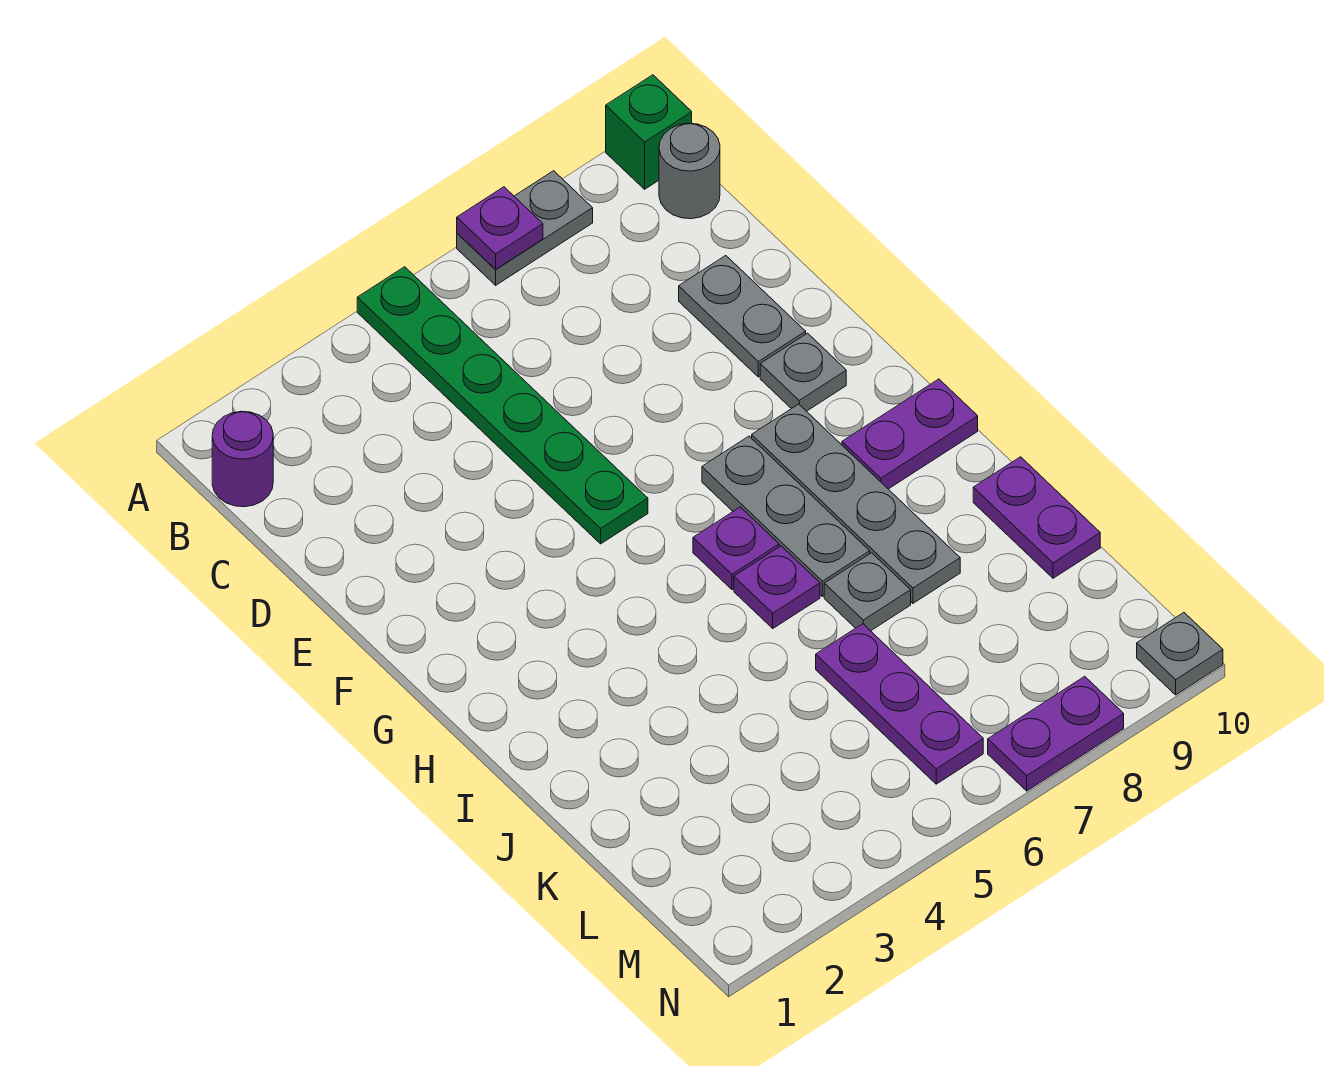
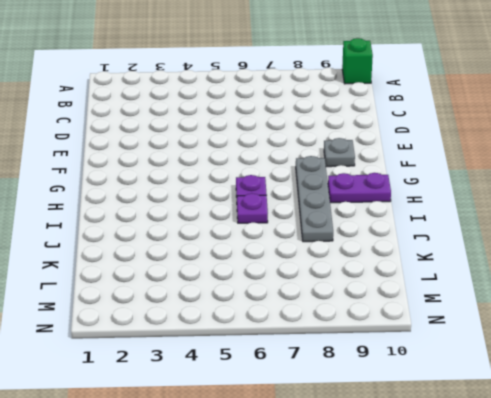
none -> green 1x6 plate [357,267,648,544]
none -> grey 1x2 plate [457,171,593,285]
none -> purple 1x1 round brick [212,411,273,507]

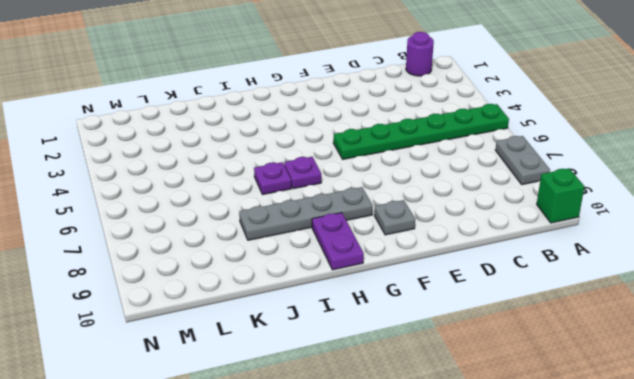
none -> grey 1x1 round brick [659,123,720,219]
none -> grey 1x2 plate [679,256,806,377]
none -> grey 1x3 plate [702,436,870,597]

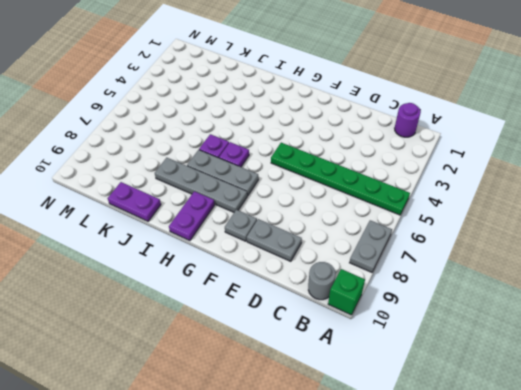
none -> grey 1x1 plate [824,553,911,631]
none -> purple 1x3 plate [816,624,983,784]
none -> purple 1x2 plate [988,676,1124,791]

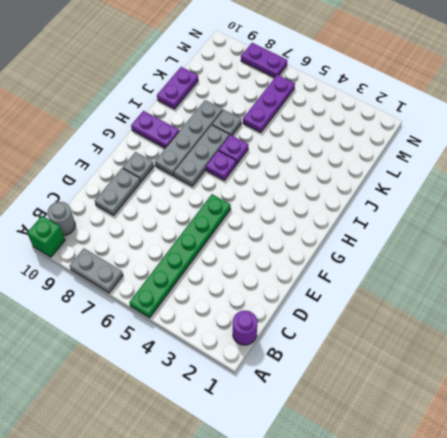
none -> grey 1x1 plate [1137,613,1223,695]
none -> purple 1x1 plate [457,187,543,270]

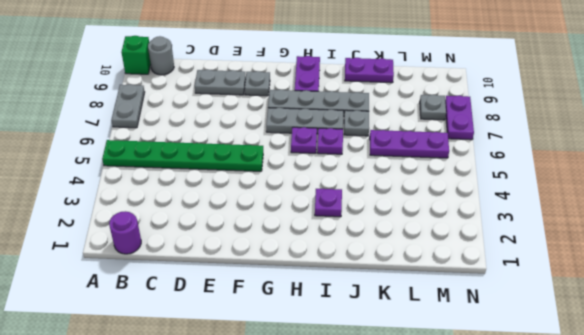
purple 1x1 plate [315,189,342,217] -> purple 1x1 plate moved to [457,187,543,270]
grey 1x1 plate [420,95,446,120] -> grey 1x1 plate moved to [1137,613,1223,695]

